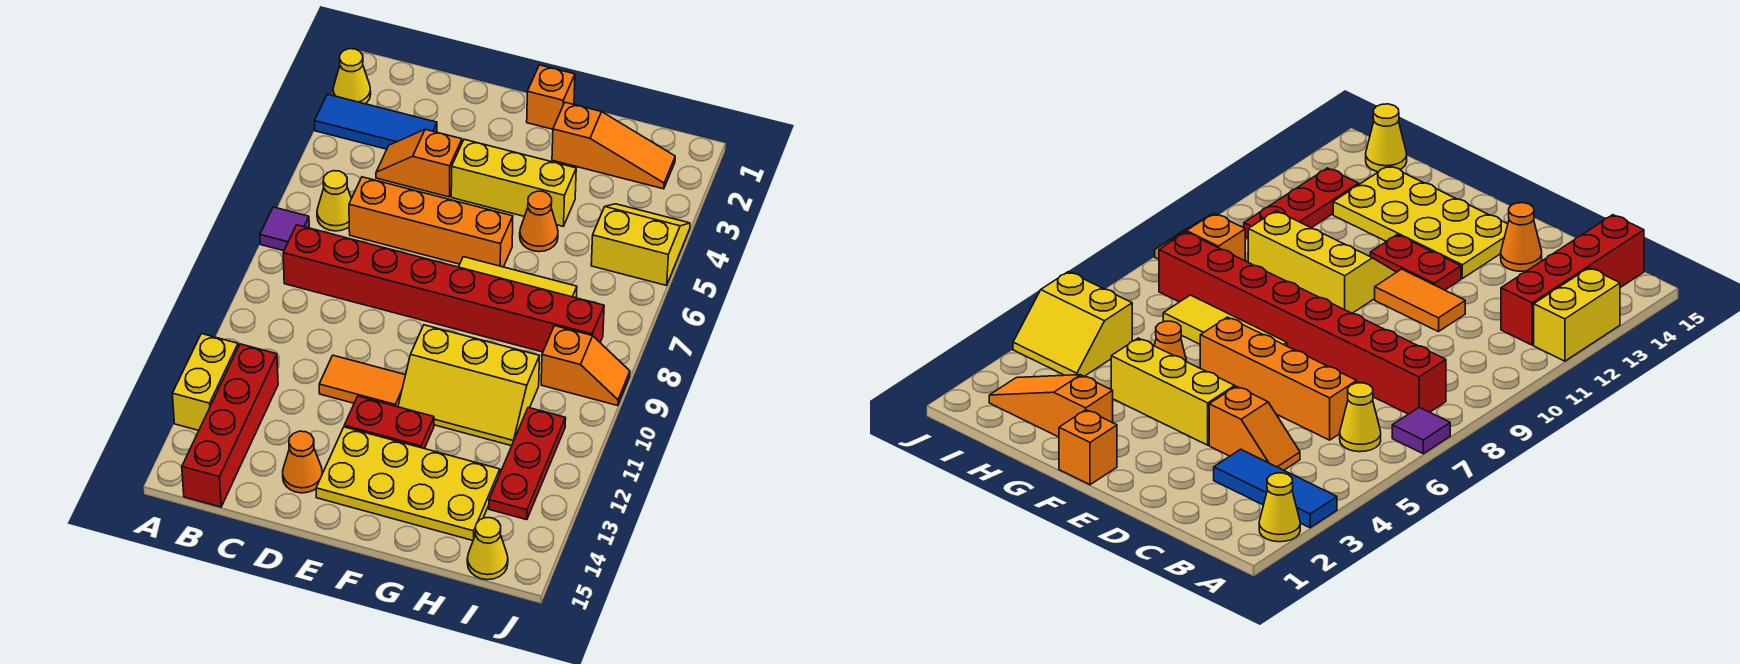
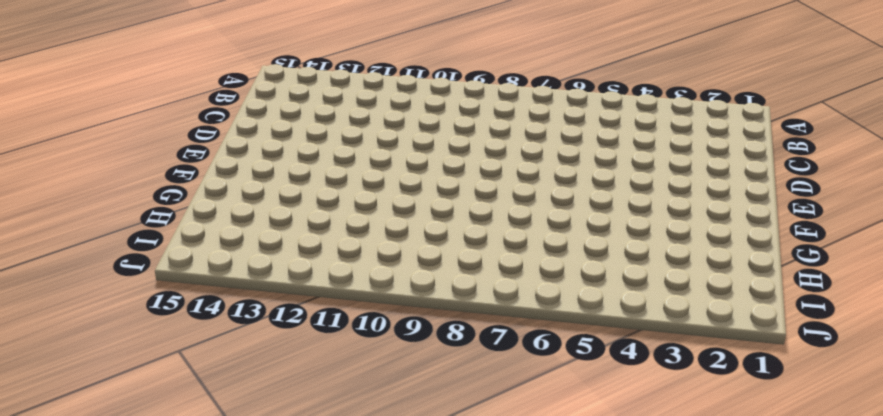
none -> yellow 1x1 cone [333,49,371,104]
none -> blue 1x3 tile [315,94,437,149]
none -> purple 1x1 tile [260,207,309,251]

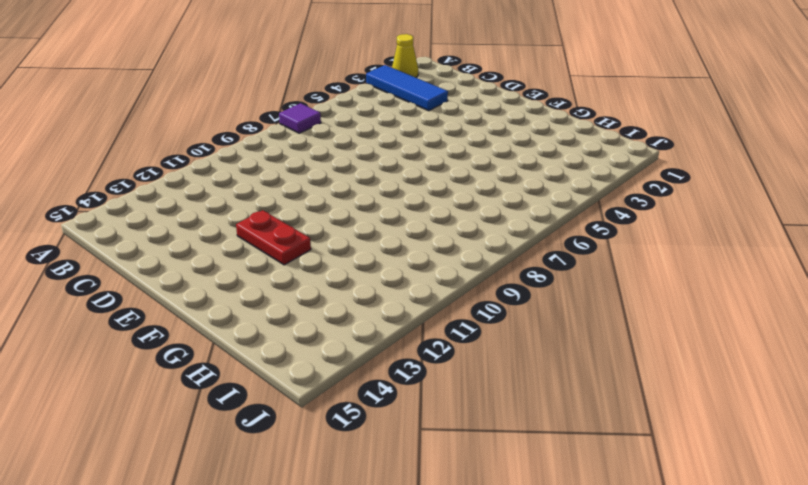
none -> yellow 1x2 brick [172,334,238,430]
none -> yellow 1x1 cone [317,171,351,231]
none -> red 1x8 brick [283,225,604,352]

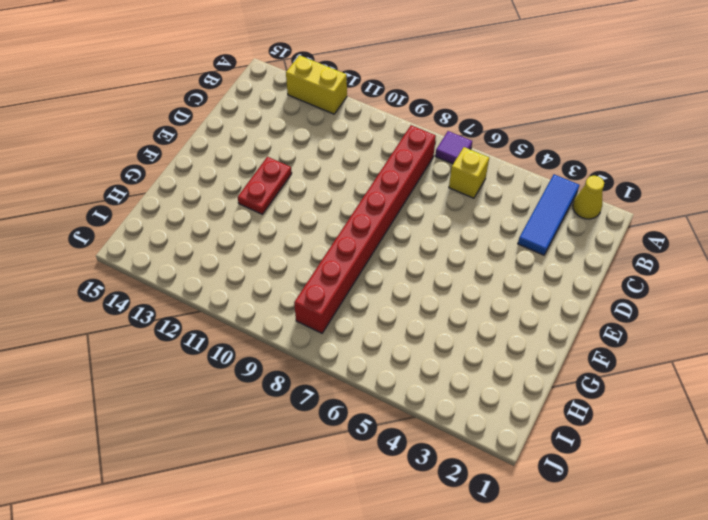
yellow 1x1 brick [449,147,489,198] -> yellow 1x1 cone [317,171,351,231]
none -> red 1x4 brick [182,344,278,507]
none -> orange 1x2 slope [376,129,462,197]
none -> orange 1x4 brick [349,177,513,267]

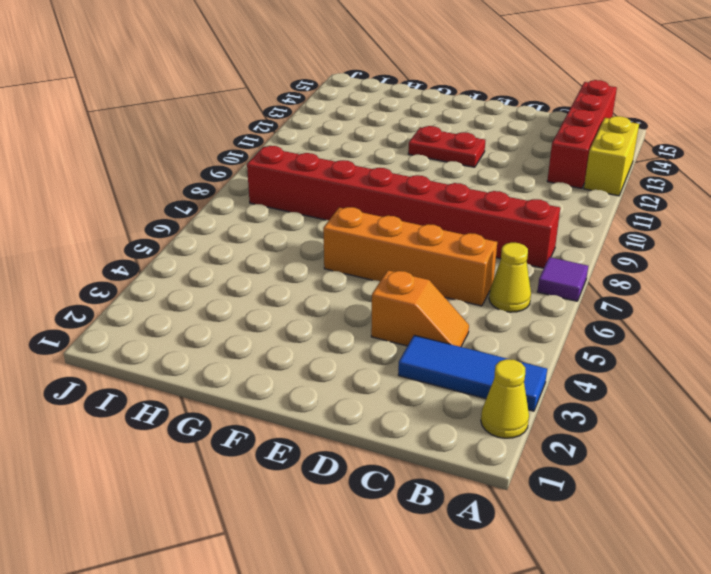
none -> orange 1x2 tile [319,355,405,407]
none -> orange 1x1 cone [283,431,322,493]
none -> yellow 1x3 brick [451,139,576,226]

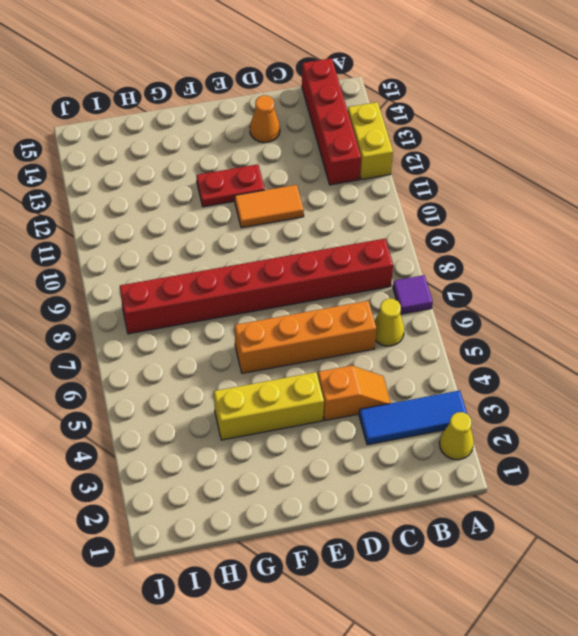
none -> yellow 2x4 plate [316,427,500,540]
none -> orange 1x1 brick [527,65,575,129]
none -> yellow 1x3 tile [459,257,577,298]

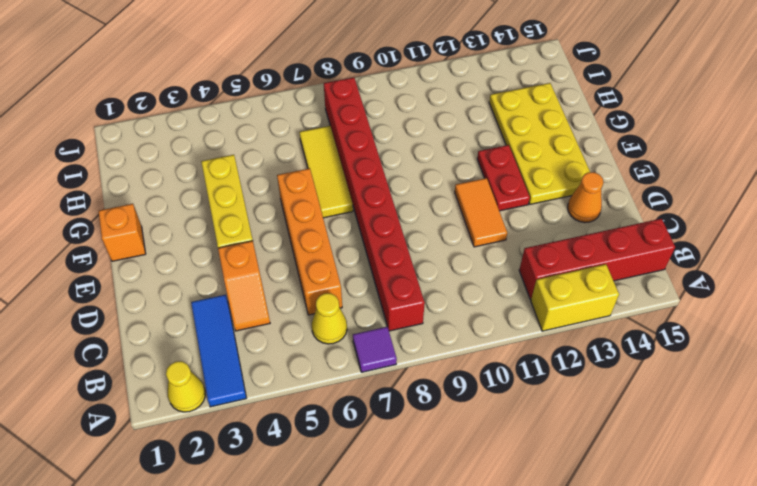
none -> yellow 2x3 slope [398,325,539,446]
none -> orange 1x3 slope [552,102,675,189]
none -> orange 1x1 cone [520,191,558,252]

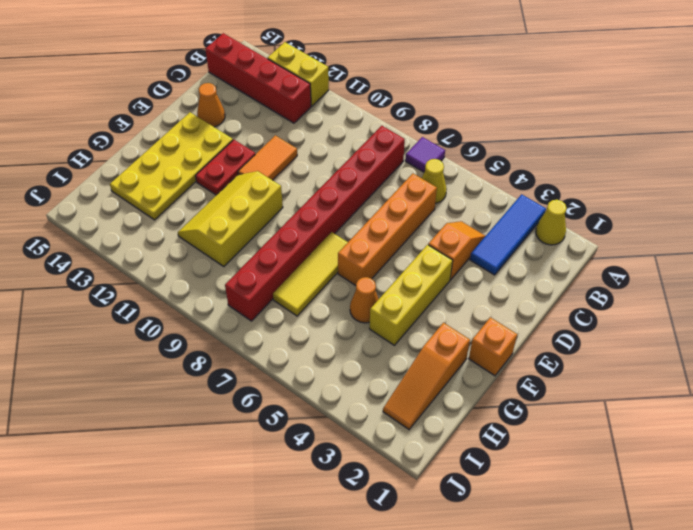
none -> yellow 2x2 slope [591,204,690,285]
none -> orange 1x2 slope [541,326,630,406]
none -> red 1x3 plate [489,407,566,520]

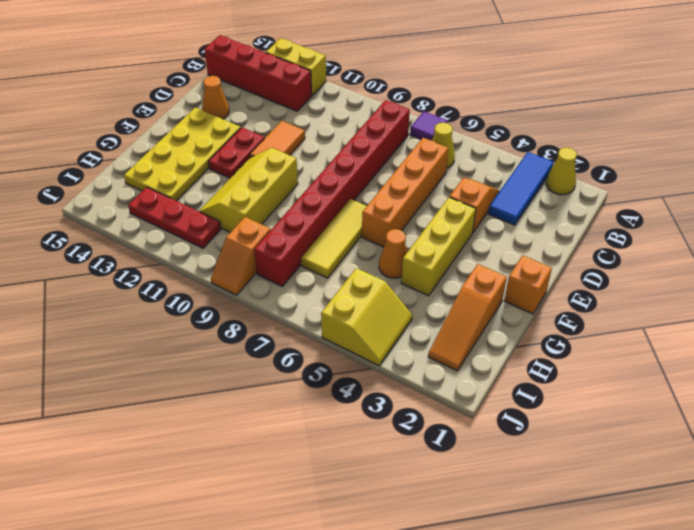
none -> yellow 1x1 cone [467,518,508,580]

